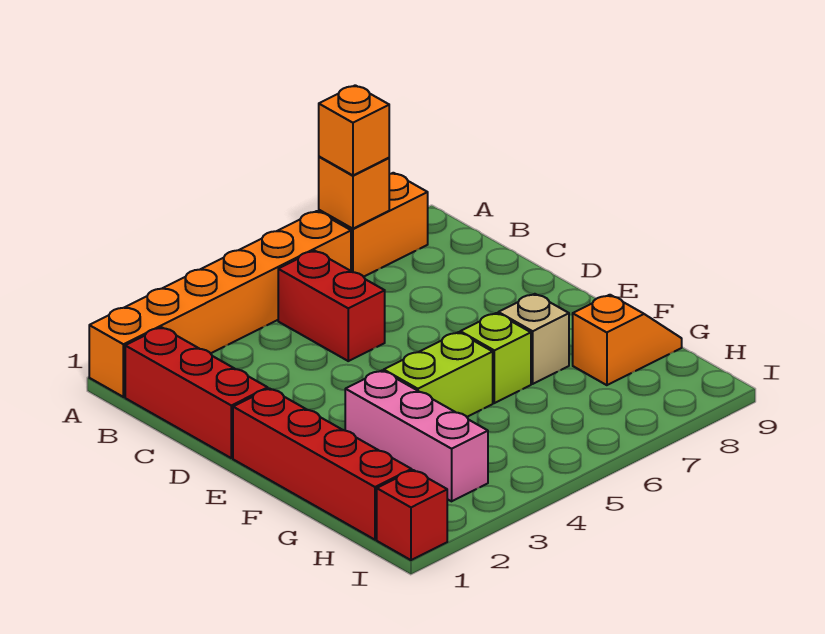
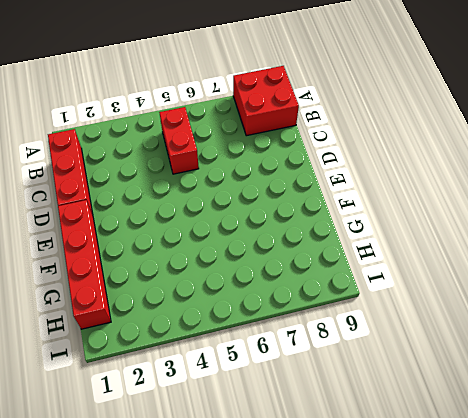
red 2x2 brick [233,66,299,136] -> orange 1x2 brick [319,173,428,277]
none -> orange 1x6 brick [89,211,351,397]
none -> pink 1x3 brick [345,371,488,501]
none -> lime 1x2 brick [384,332,493,417]

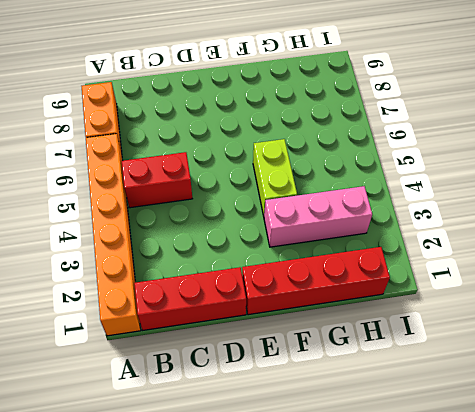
none -> lime 1x1 brick [460,313,531,403]
none -> tan 1x1 brick [498,294,569,384]
none -> orange 1x2 slope [573,295,682,385]

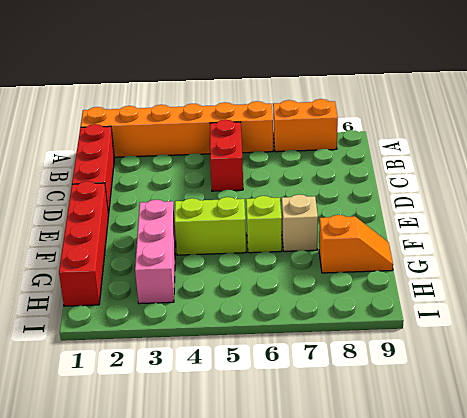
none -> red 1x1 brick [377,470,447,560]
none -> orange 1x1 brick [319,157,389,229]
none -> orange 1x1 brick [319,85,389,175]

